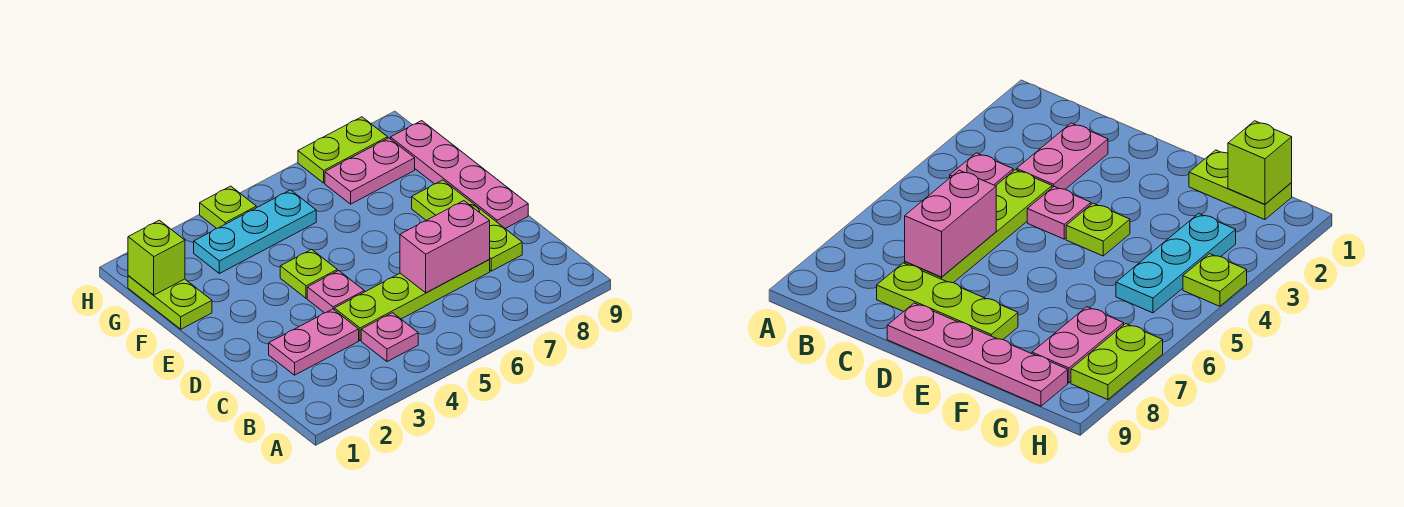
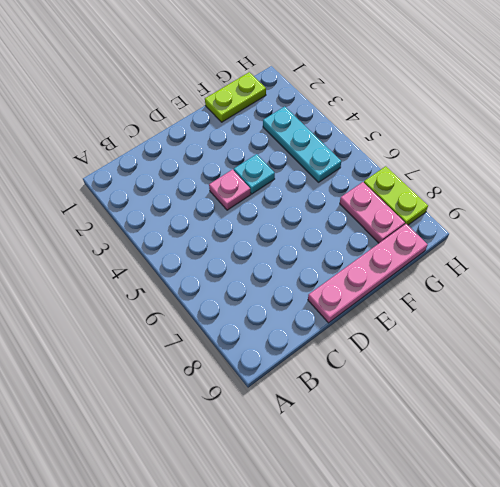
cyan 1x1 plate [234,154,275,194] -> lime 1x1 plate [280,249,337,298]
none -> pink 1x1 plate [361,313,418,362]
none -> pink 1x2 plate [269,309,359,375]
none -> lime 1x4 plate [334,260,490,340]

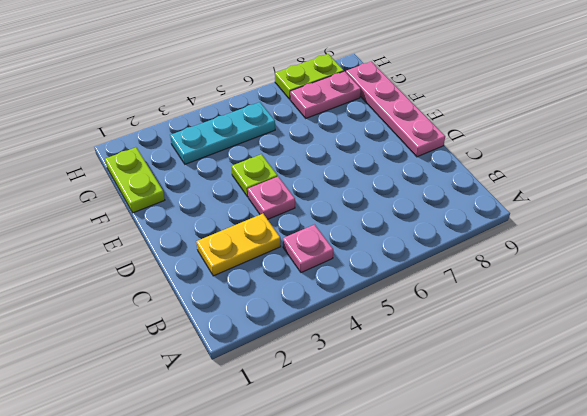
yellow 1x2 plate [196,214,281,276] -> pink 1x2 plate [269,309,359,375]
none -> lime 1x4 plate [334,260,490,340]
none -> lime 1x3 plate [412,180,522,271]
none -> lime 1x1 plate [200,186,257,229]

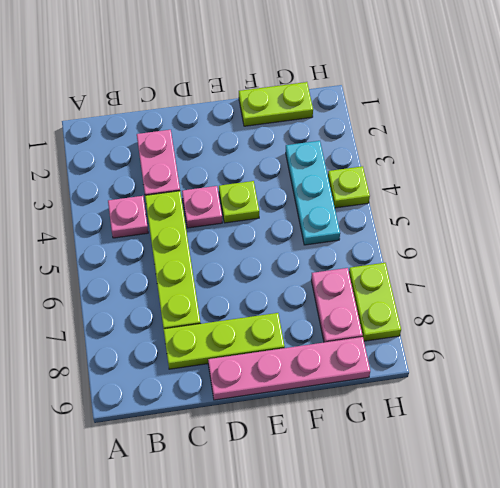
none -> pink 1x2 brick [400,201,490,293]
none -> lime 1x1 brick [128,220,185,295]

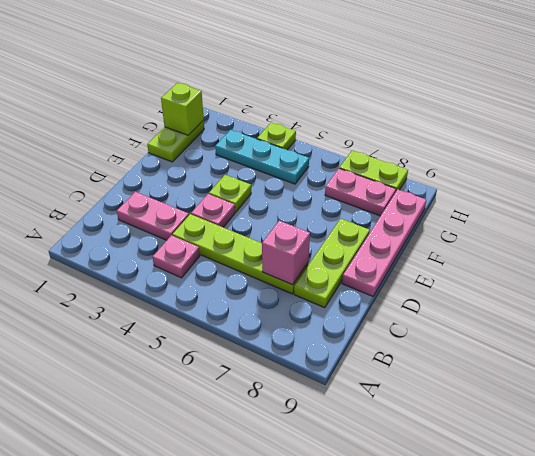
pink 1x1 brick [262,221,310,285] -> pink 1x2 brick [400,201,490,293]

